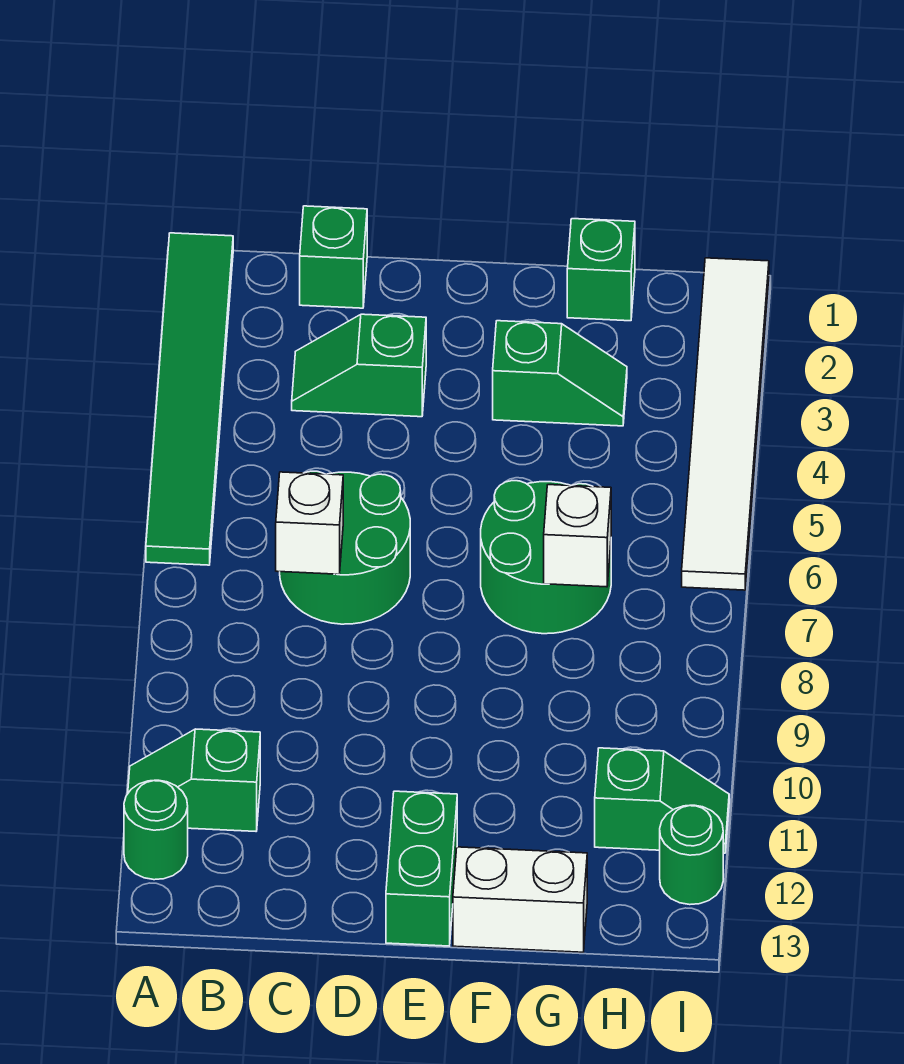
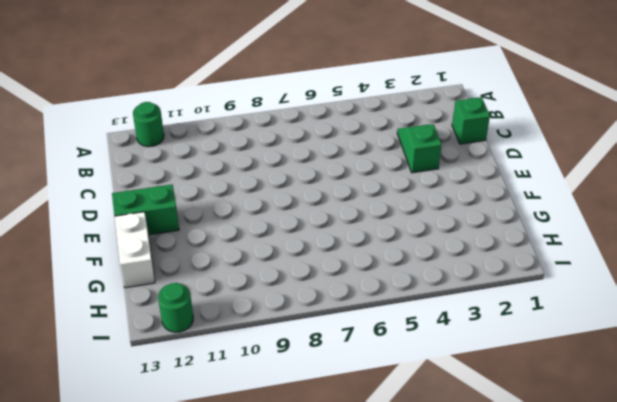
none -> green 1x6 tile [146,233,233,565]
none -> green 1x2 slope [128,729,260,831]
none -> green 2x2 round brick [280,471,410,624]

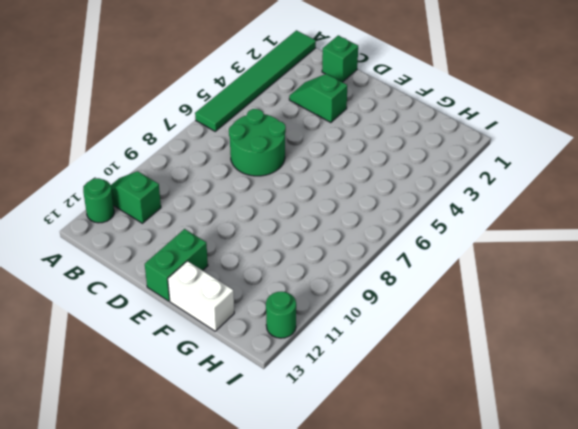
none -> green 1x2 slope [493,321,627,426]
none -> green 2x2 round brick [481,481,611,634]
none -> green 1x1 brick [567,219,635,321]

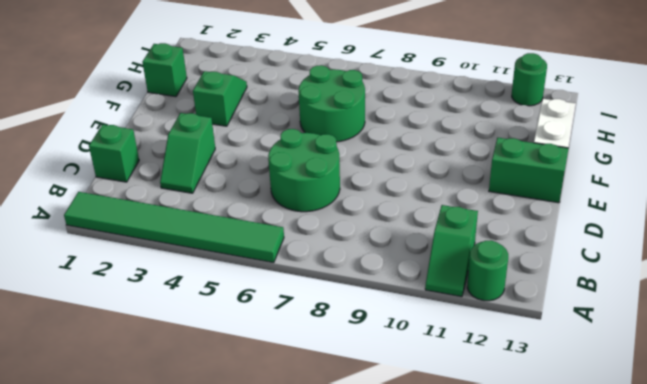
none -> green 1x2 slope [595,748,729,853]
none -> white 1x6 tile [682,258,769,590]
none -> white 1x1 brick [276,472,343,574]

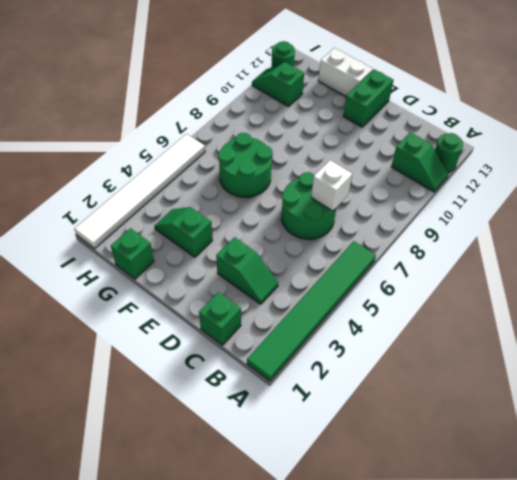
none -> white 1x1 brick [544,485,611,587]

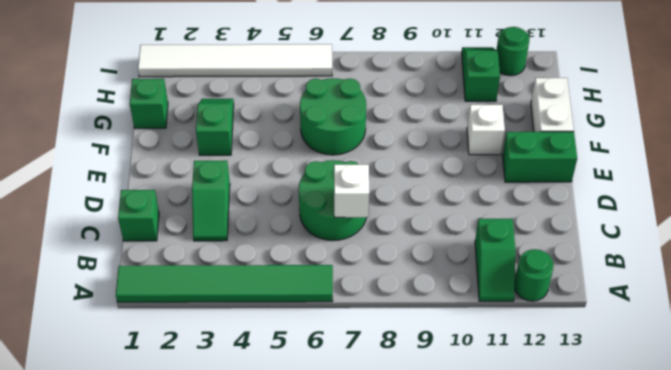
white 1x1 brick [467,105,505,155] -> white 1x1 brick moved to [544,485,611,587]

